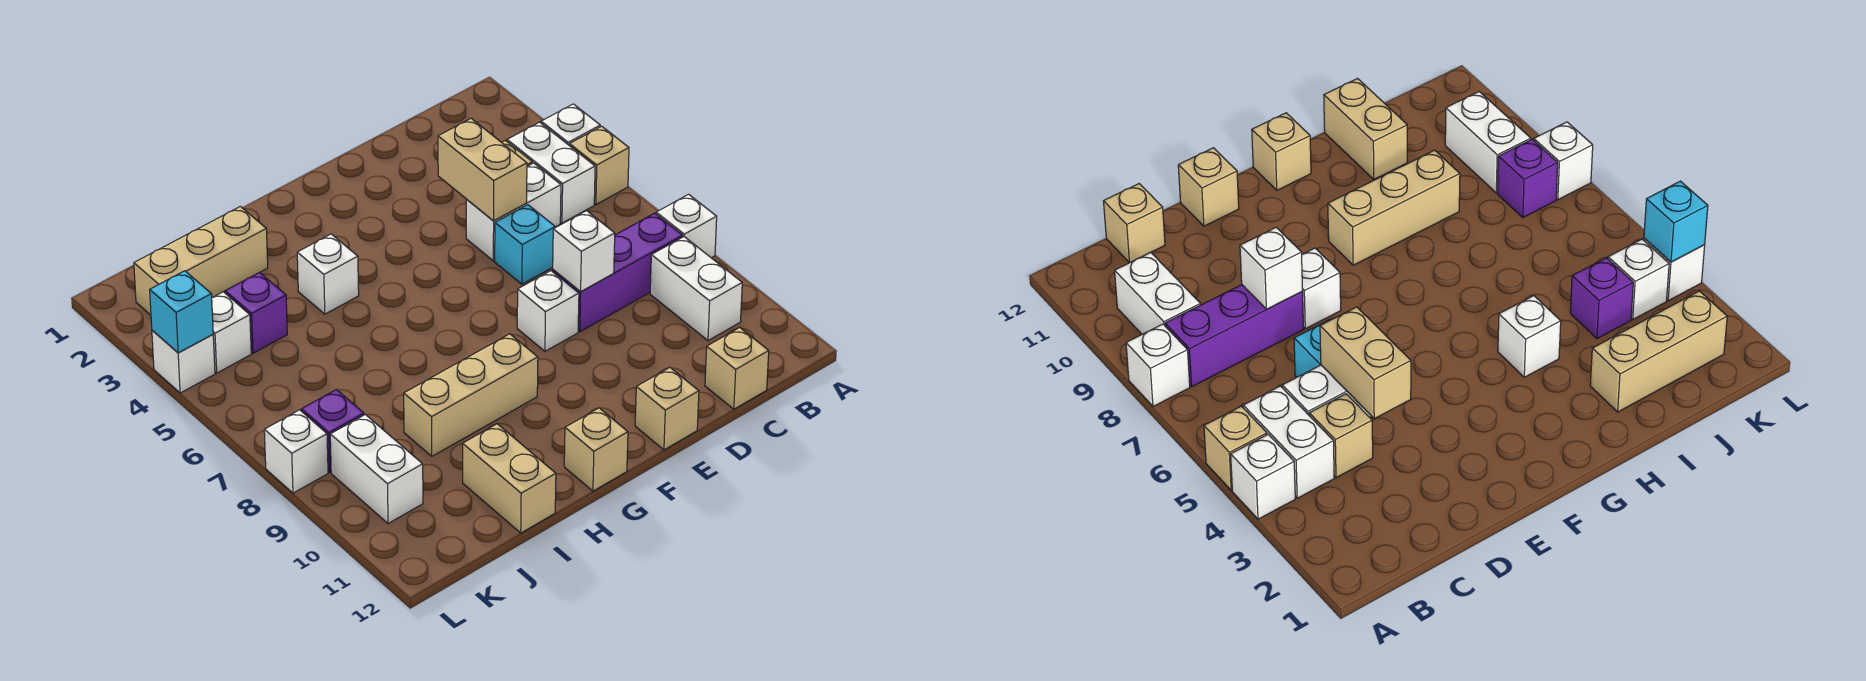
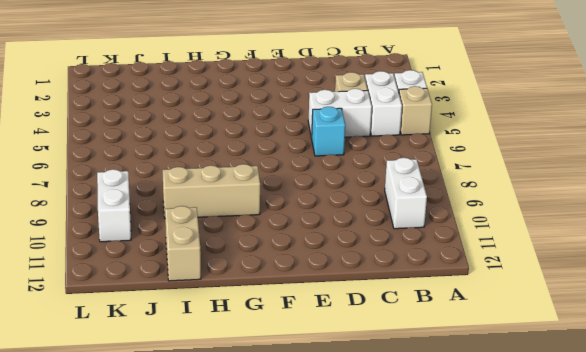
none -> white 1x1 brick [656,194,717,258]
none -> purple 1x3 brick [553,213,683,332]
none -> tan 1x1 brick [705,327,769,409]

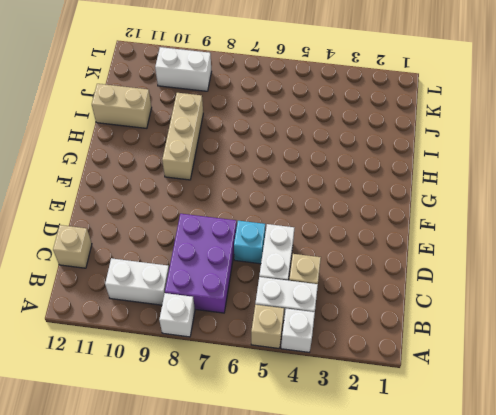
purple 2x3 brick [165,214,237,313] -> purple 1x3 brick [553,213,683,332]
none -> white 1x1 brick [517,271,579,351]
none -> tan 1x1 brick [635,368,699,450]
none -> tan 1x1 brick [564,408,628,491]

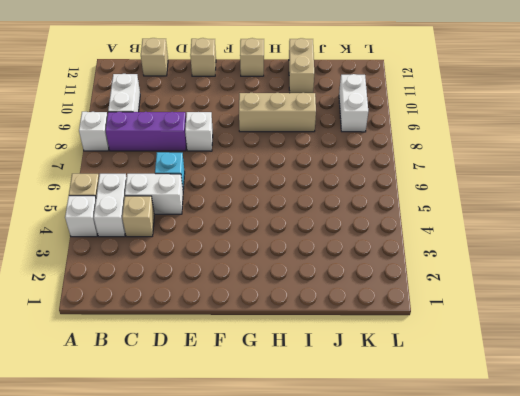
none -> white 1x1 brick [297,234,359,314]
none -> tan 1x3 brick [134,206,268,315]
none -> purple 1x1 brick [225,272,287,353]

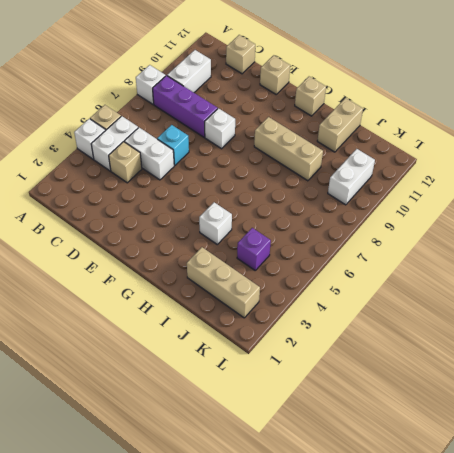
none -> white 1x1 brick [212,292,251,373]
none -> purple 1x1 brick [301,390,364,472]
none -> white 1x1 brick [152,330,215,393]

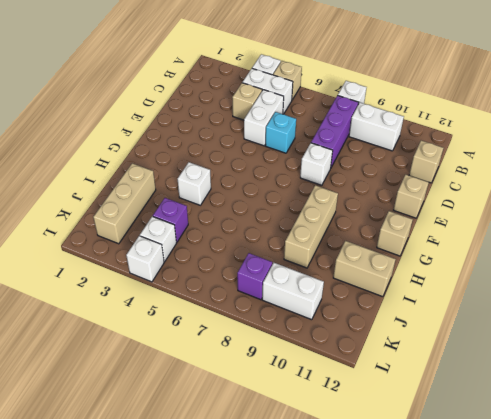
none -> white 1x1 brick [264,410,328,493]
none -> tan 1x2 brick [438,119,527,221]
none -> white 1x1 brick [553,211,615,291]

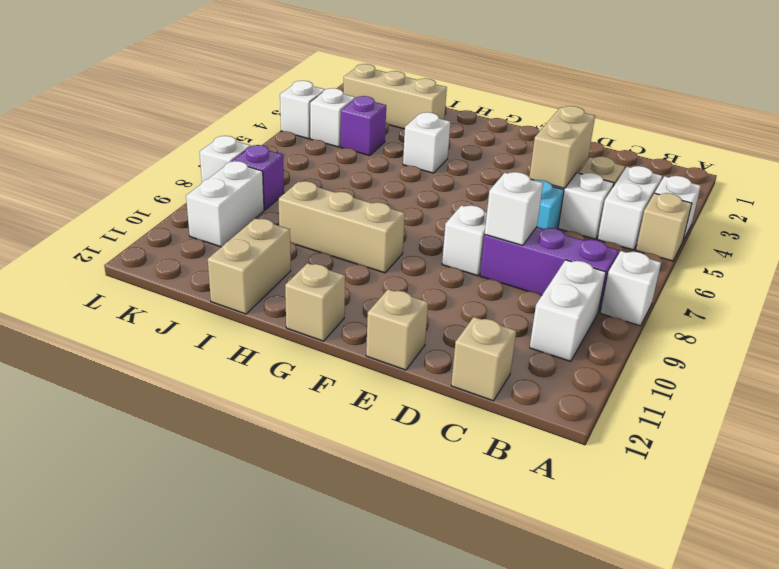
none -> cyan 1x1 brick [150,271,213,353]

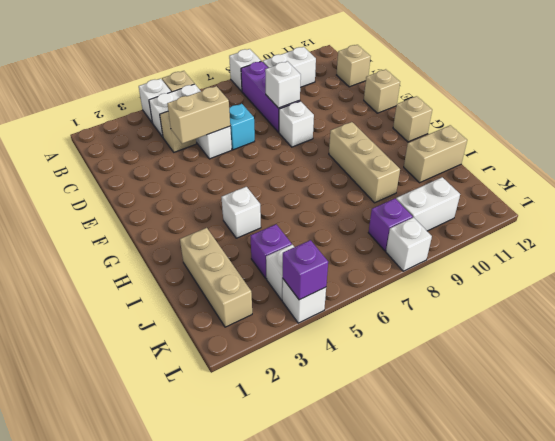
purple 1x1 brick [283,240,328,300] -> cyan 1x1 brick [150,271,213,353]

